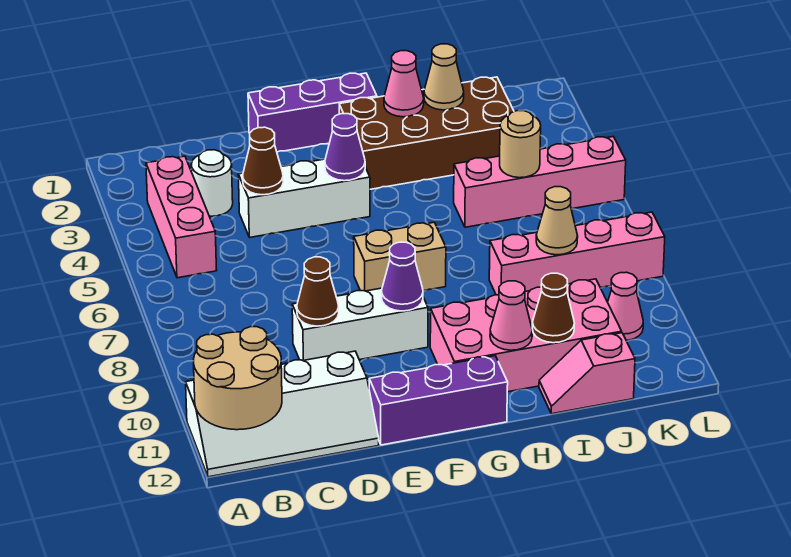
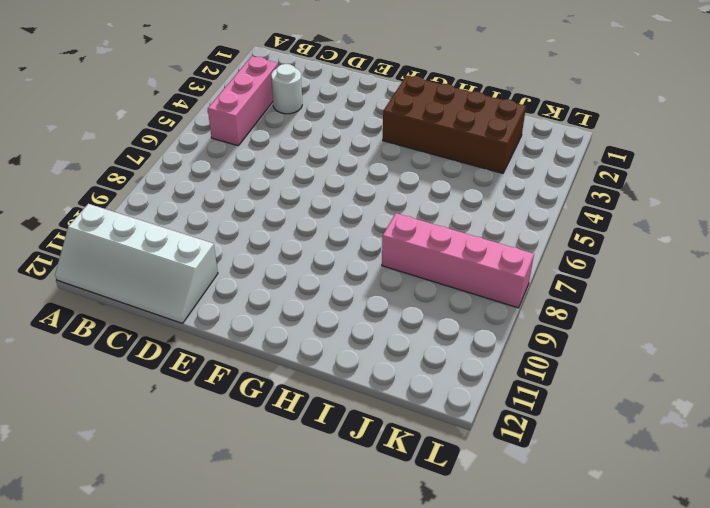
none -> white 1x3 brick [238,159,370,237]
none -> white 1x3 brick [292,288,428,361]
none -> purple 1x3 brick [248,73,377,152]

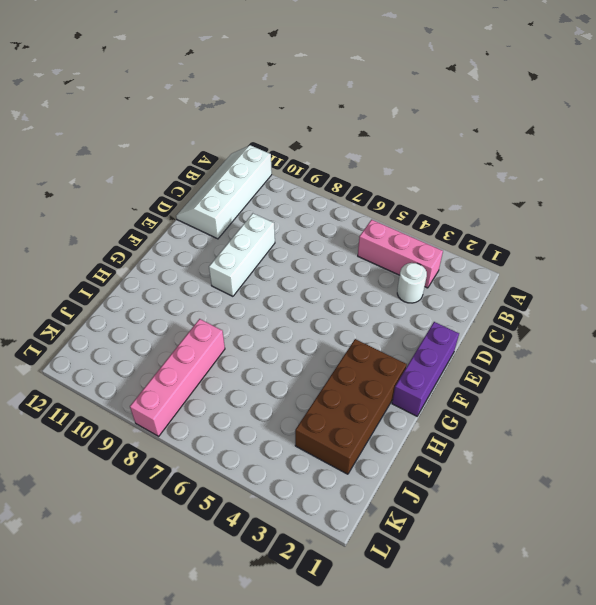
none -> white 1x3 brick [238,159,370,237]
none -> purple 1x3 brick [369,356,508,445]
none -> tan 1x2 brick [354,222,446,291]

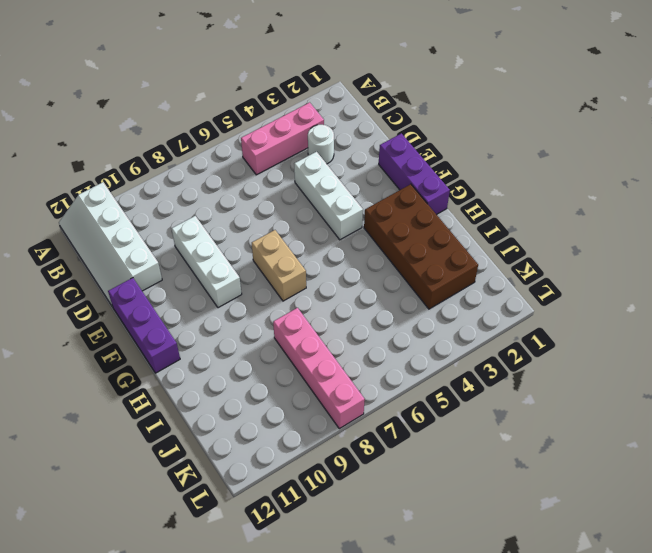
none -> pink 2x4 brick [430,279,622,392]
none -> pink 1x4 brick [454,137,626,227]
none -> pink 1x2 slope [539,333,635,414]

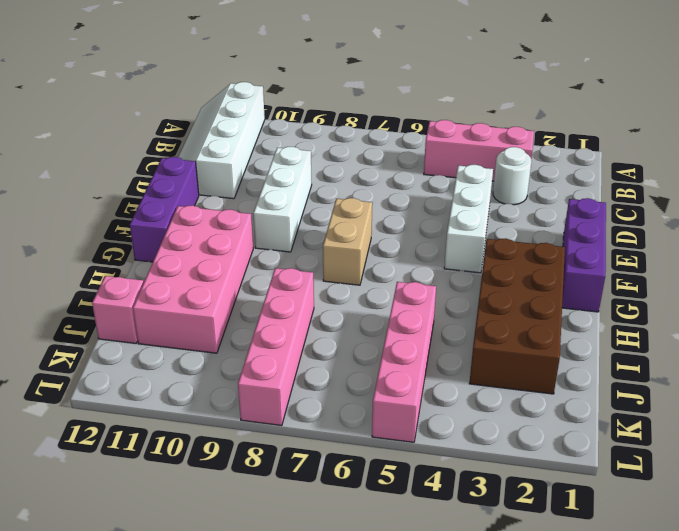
none -> pink 1x1 cone [608,272,643,340]
none -> tan 2x2 round brick [194,327,282,430]
none -> brown 1x1 cone [243,127,283,195]

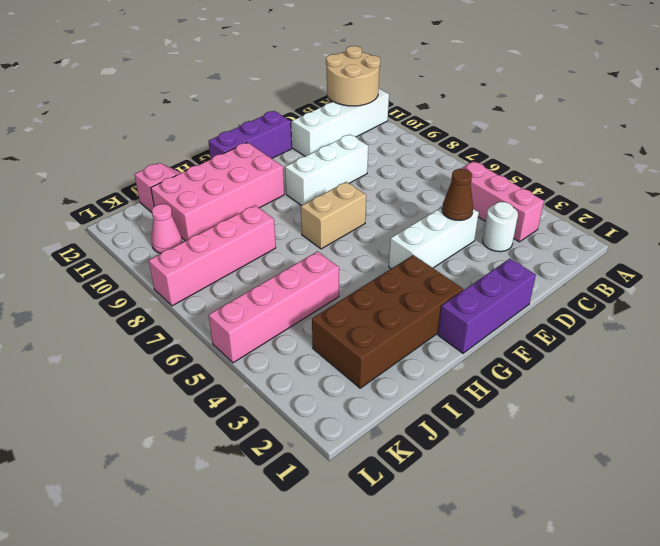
none -> brown 1x1 cone [297,257,339,326]
none -> purple 1x1 cone [325,114,365,181]
none -> purple 1x1 cone [382,242,423,311]

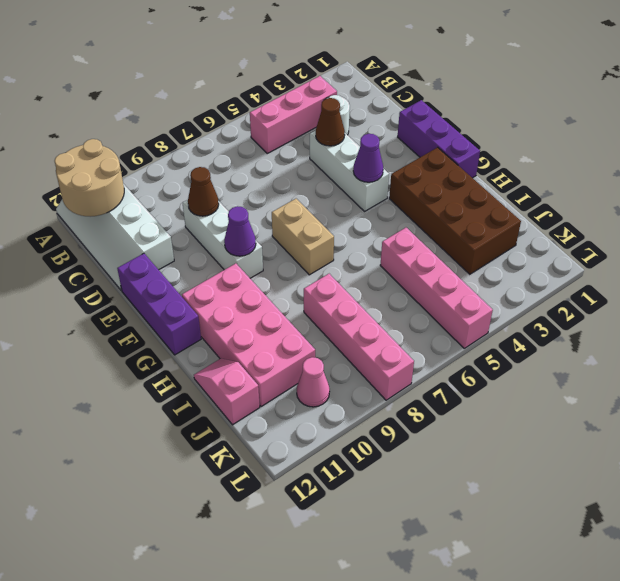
none -> pink 1x1 cone [384,51,424,117]
none -> pink 1x1 cone [490,281,532,350]
none -> tan 1x1 cone [424,44,464,110]

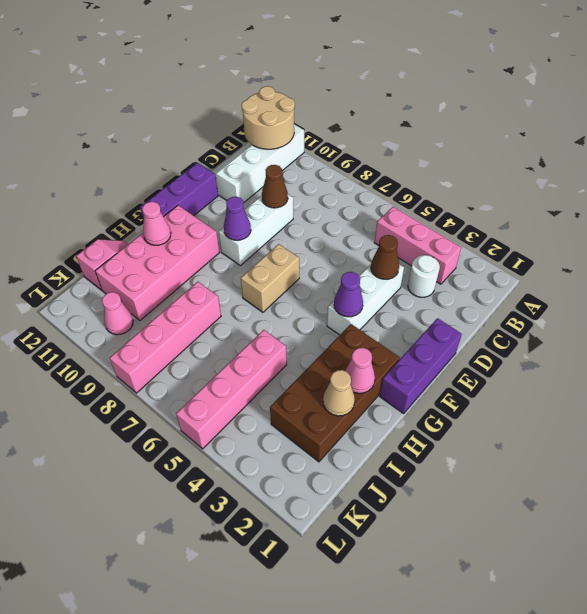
none -> brown 1x1 cone [532,273,575,343]
none -> tan 1x1 round brick [500,111,541,178]
none -> tan 1x1 cone [536,187,578,255]

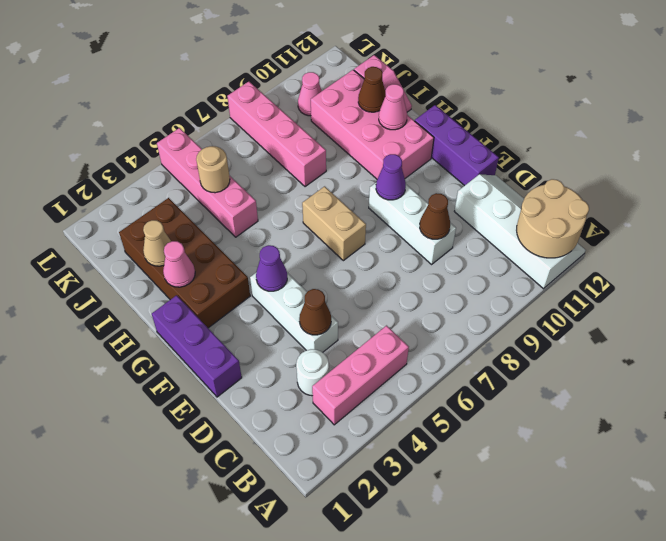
none -> tan 1x1 cone [536,187,578,255]

